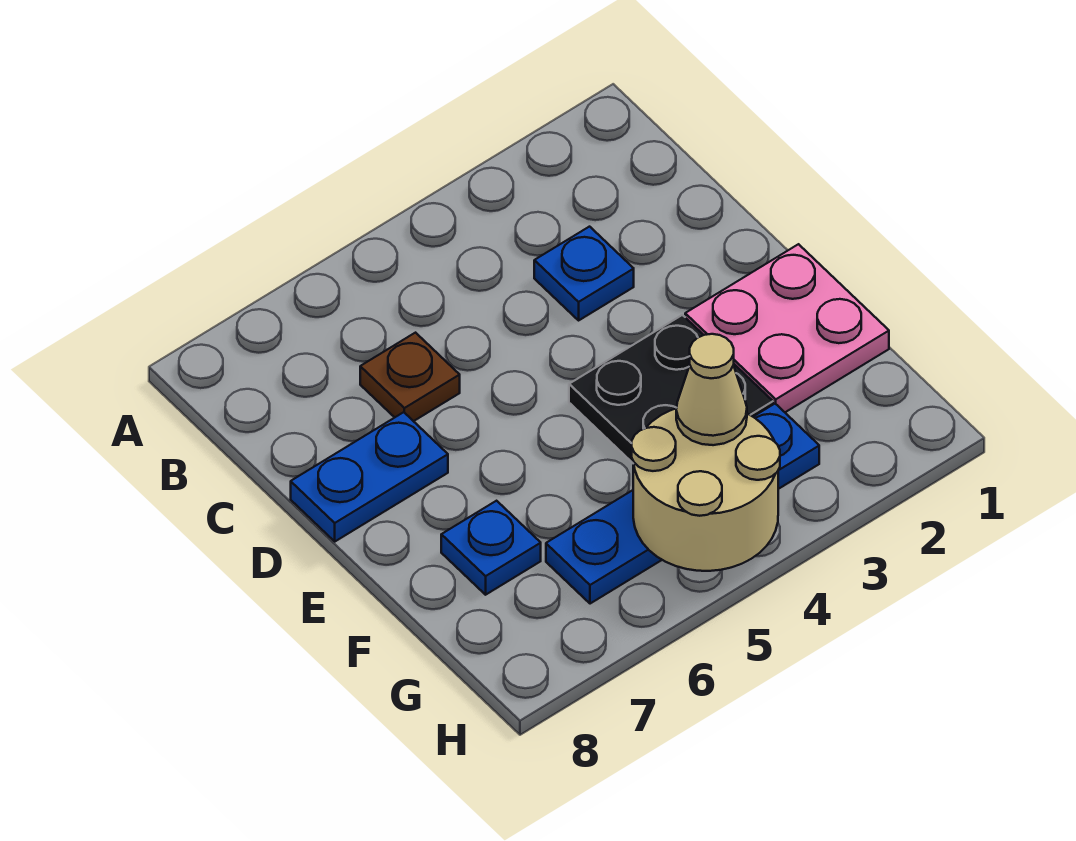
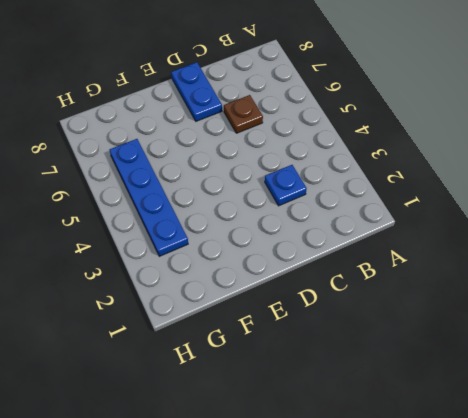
none -> pink 2x2 plate [685,244,889,412]
none -> black 2x2 plate [569,315,773,463]

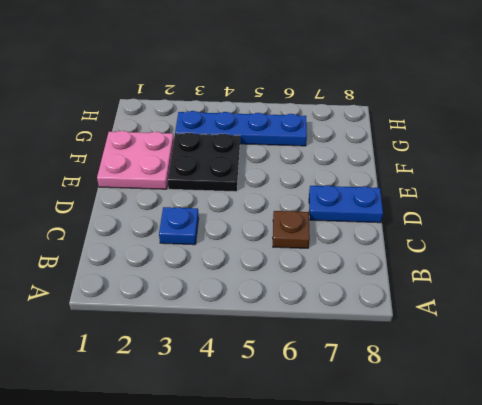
none -> blue 1x1 plate [441,501,541,595]
none -> tan 2x2 round brick [632,409,780,571]

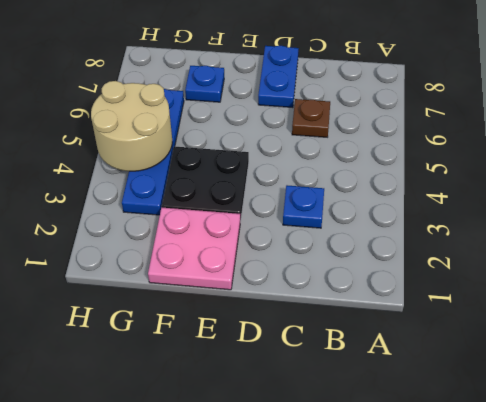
none -> tan 1x1 cone [676,334,747,445]

